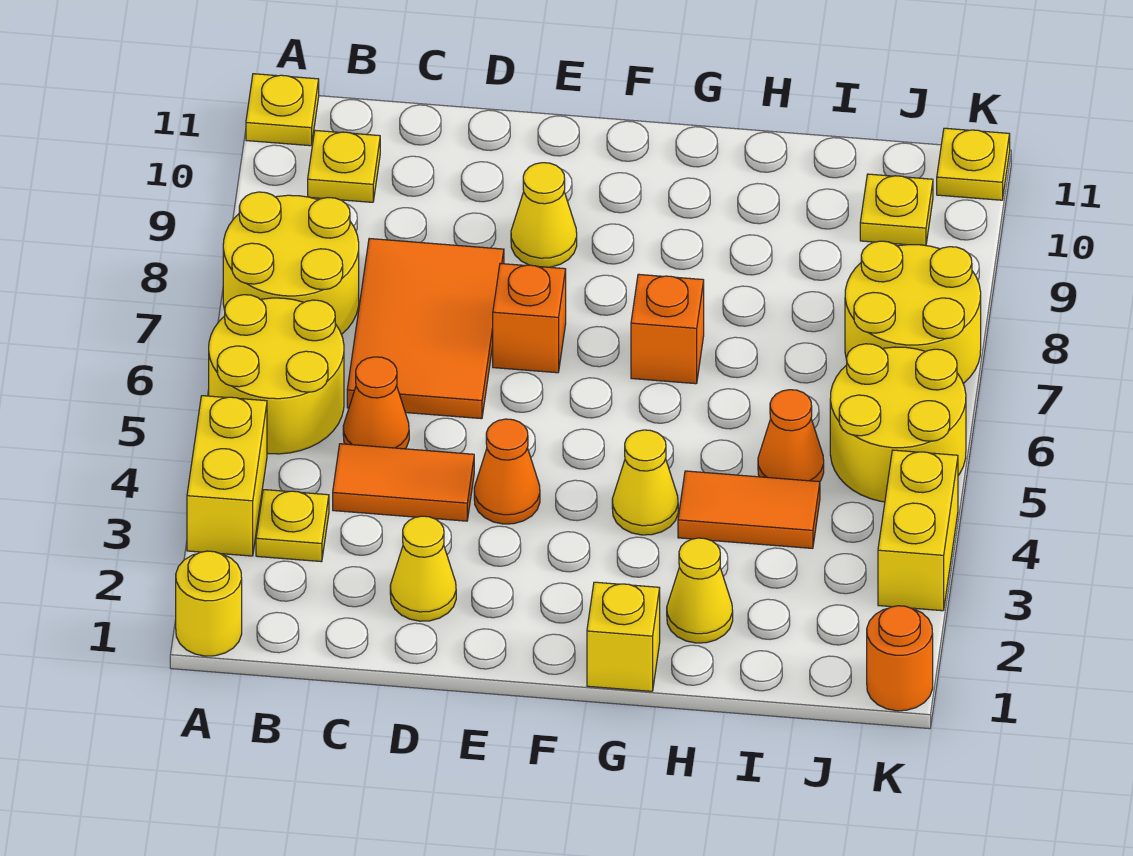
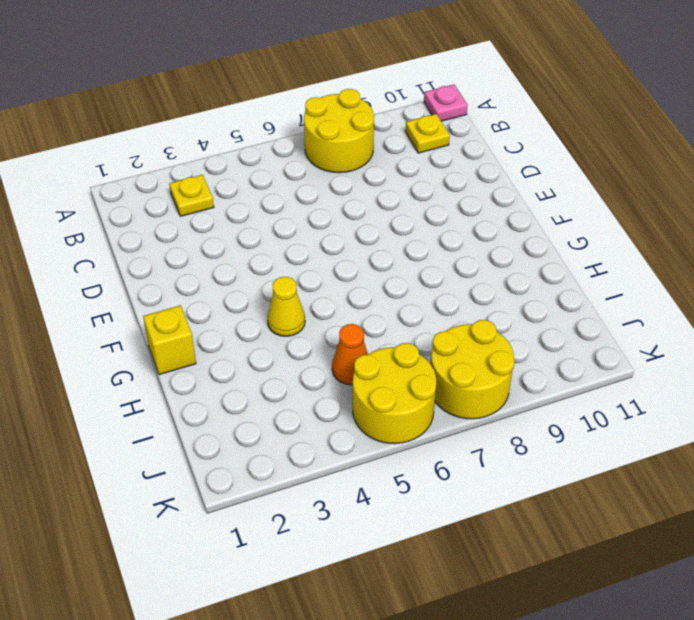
pink 1x1 plate [424,85,468,121] -> yellow 1x1 plate [246,74,319,146]
none -> yellow 1x1 round brick [176,551,242,656]
none -> yellow 1x2 brick [187,396,267,556]
none -> yellow 2x2 round brick [209,295,344,454]

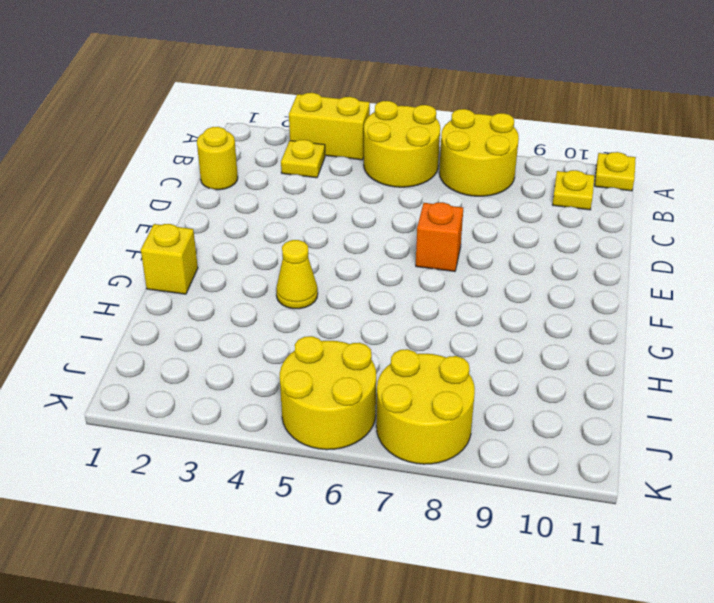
yellow 1x1 round brick [197,127,238,190] -> yellow 1x1 round brick moved to [176,551,242,656]
none -> orange 1x2 tile [333,444,474,521]
none -> orange 1x1 cone [343,357,409,449]
none -> orange 2x3 tile [347,239,504,419]

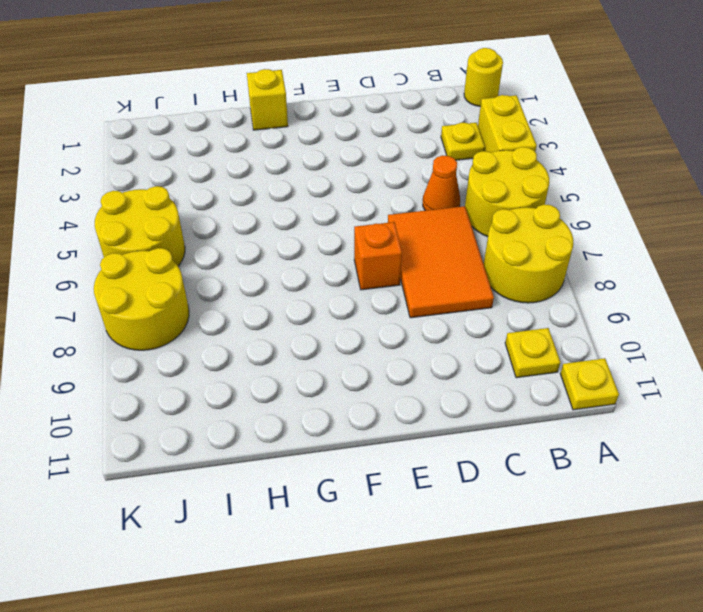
none -> orange 1x2 tile [333,444,474,521]
none -> yellow 1x1 cone [390,516,456,621]
none -> orange 1x1 cone [474,419,540,524]

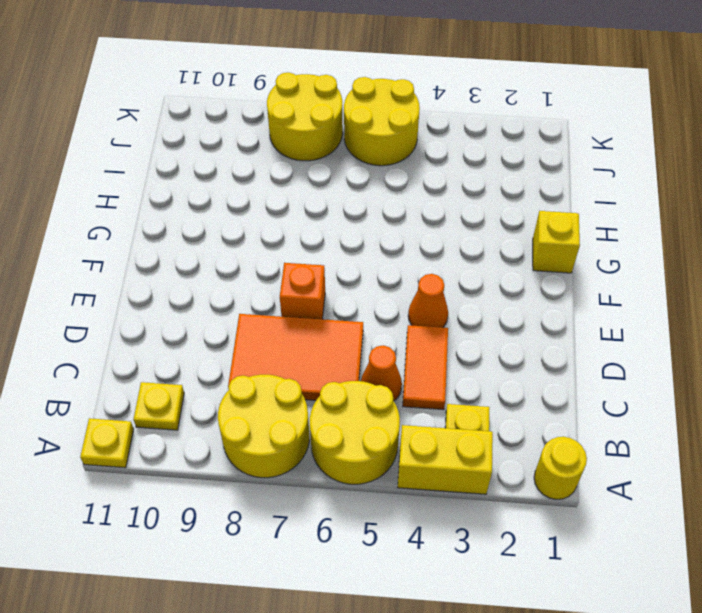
none -> yellow 1x1 cone [390,516,456,621]
none -> yellow 1x1 cone [511,163,577,267]
none -> yellow 1x1 cone [612,430,678,535]

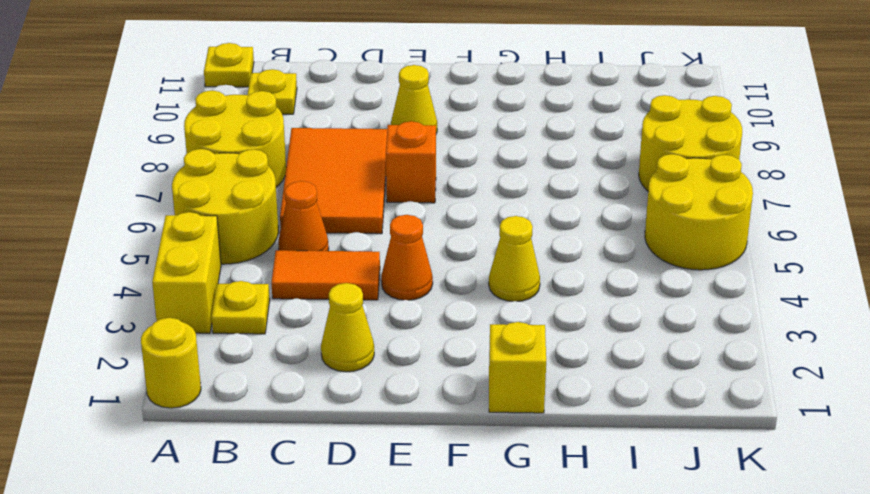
none -> orange 1x1 brick [631,274,704,384]
none -> yellow 1x1 cone [667,538,733,643]
none -> orange 1x2 tile [678,471,820,548]

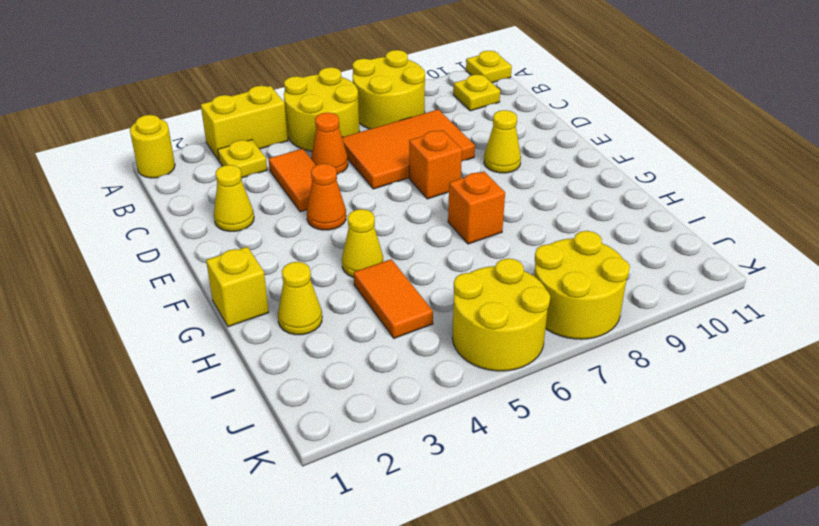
none -> orange 1x1 cone [758,390,824,482]
none -> yellow 1x1 plate [860,174,933,246]
none -> orange 1x1 round brick [867,606,933,711]

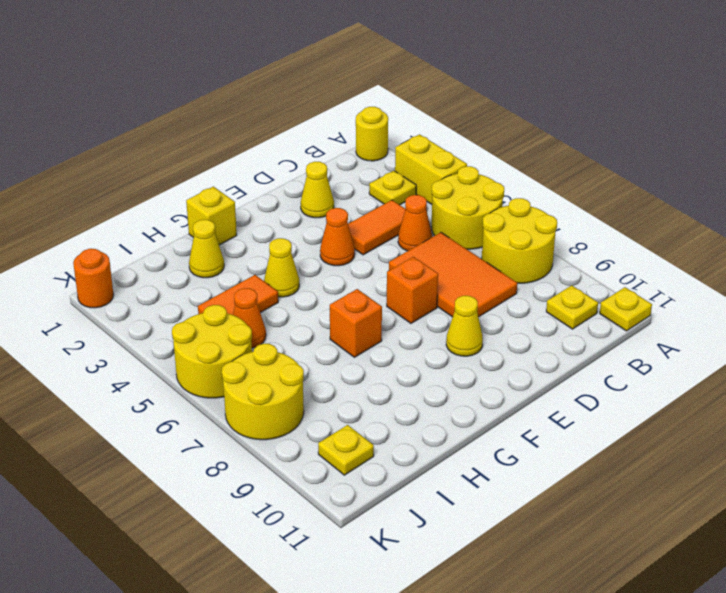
none -> yellow 1x2 brick [878,450,958,611]
none -> yellow 1x1 plate [937,128,1010,200]

